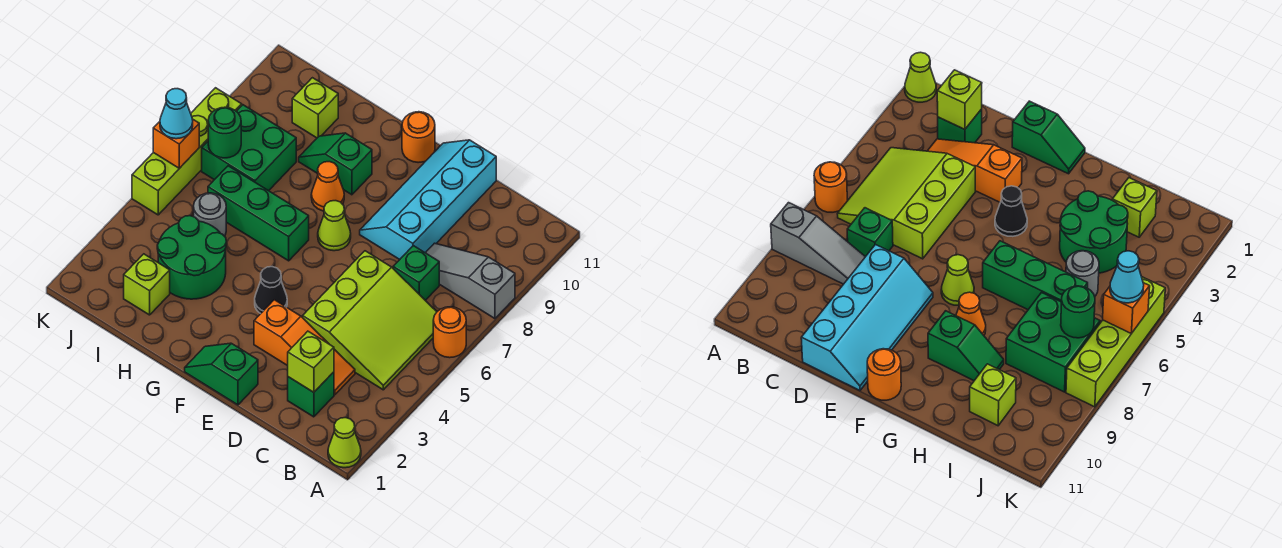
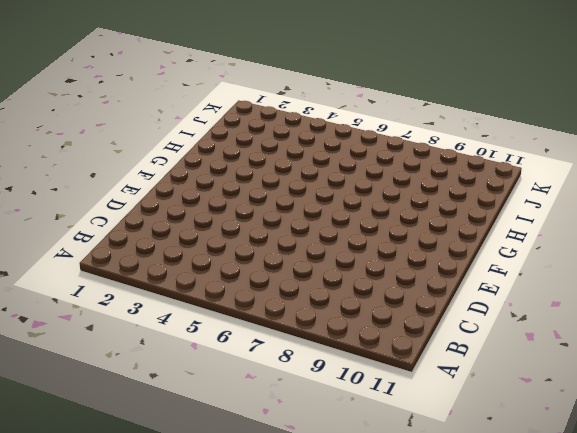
none -> lime 1x1 cone [328,418,361,468]
none -> orange 1x1 round brick [433,307,466,358]
none -> grey 1x3 slope [426,243,515,319]

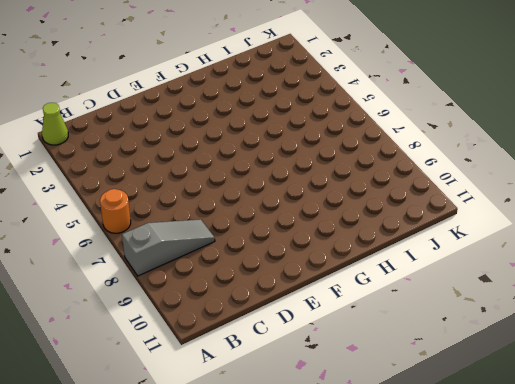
none -> lime 3x3 slope [303,251,437,390]
none -> green 1x1 brick [288,372,334,417]
none -> orange 1x3 slope [254,300,355,395]

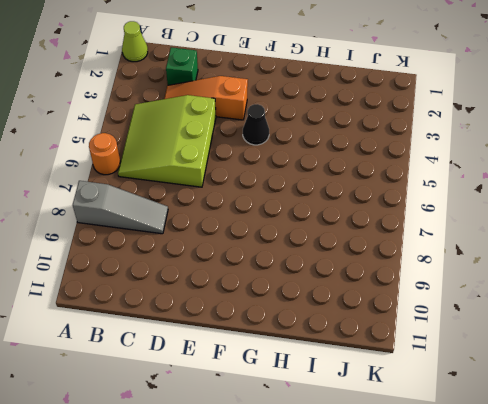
none -> green 1x1 brick [393,246,439,300]
none -> cyan 2x4 slope [360,140,496,260]
none -> green 1x2 slope [185,343,258,405]

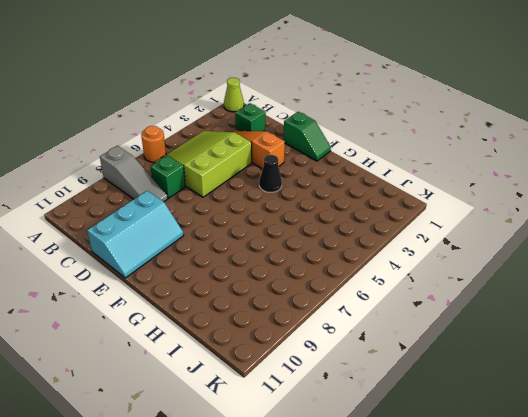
cyan 2x3 slope [87,191,184,278] -> cyan 2x4 slope [360,140,496,260]
none -> lime 1x1 cone [318,201,351,251]
none -> orange 1x1 round brick [402,112,435,163]
none -> green 1x3 brick [208,166,309,261]

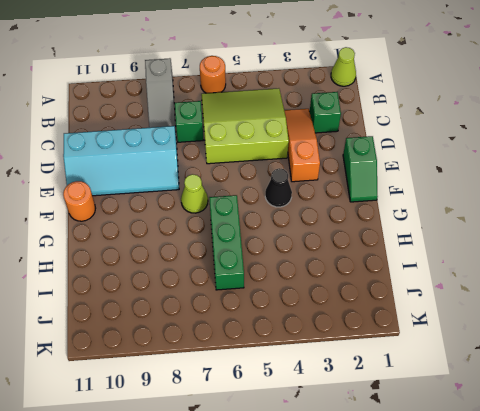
none -> orange 1x1 cone [311,162,344,211]
none -> green 1x2 slope [299,133,372,195]
none -> green 2x2 round brick [157,216,226,299]

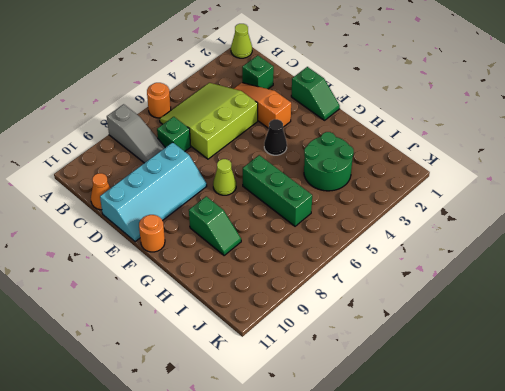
orange 1x1 cone [91,173,110,210] -> orange 1x1 cone moved to [311,162,344,211]
none -> lime 1x1 brick [124,254,170,315]
none -> grey 1x1 round brick [194,193,226,236]
none -> green 2x2 brick [202,105,296,191]

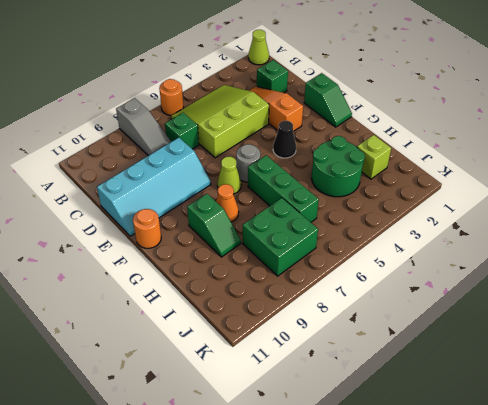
grey 1x1 round brick [236,144,260,182] -> grey 1x1 round brick moved to [194,193,226,236]
none -> lime 1x1 brick [292,78,338,138]
none -> lime 1x4 brick [132,88,242,215]
none -> lime 1x1 brick [288,331,334,392]

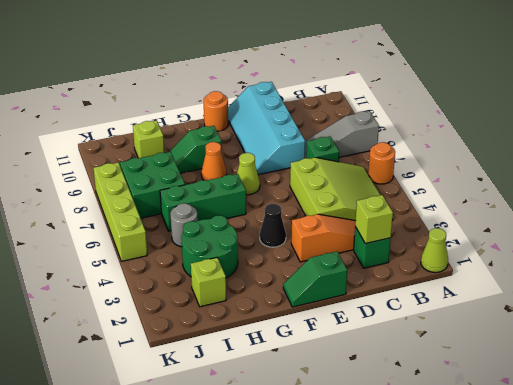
none -> green 1x1 round brick [208,107,241,158]
none -> orange 1x1 brick [153,119,199,168]
none -> cyan 1x1 cone [160,89,193,139]

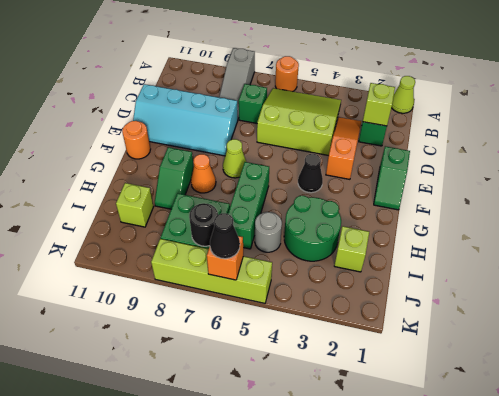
black 1x1 round brick [189,203,218,246] -> green 1x1 round brick [208,107,241,158]
black 1x1 cone [210,213,240,259] -> cyan 1x1 cone [160,89,193,139]

